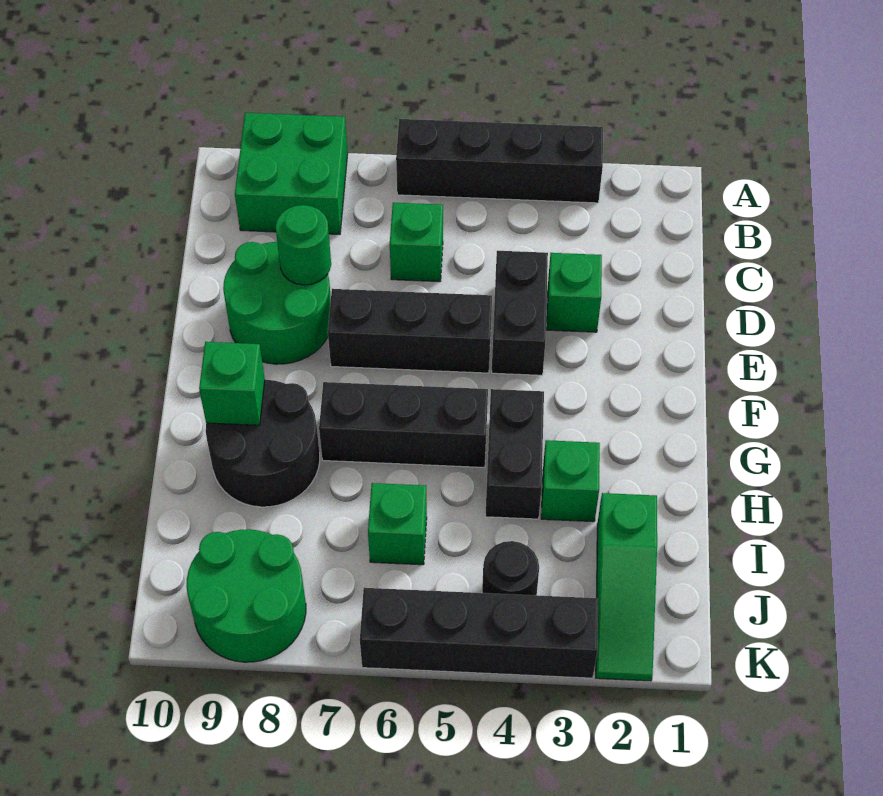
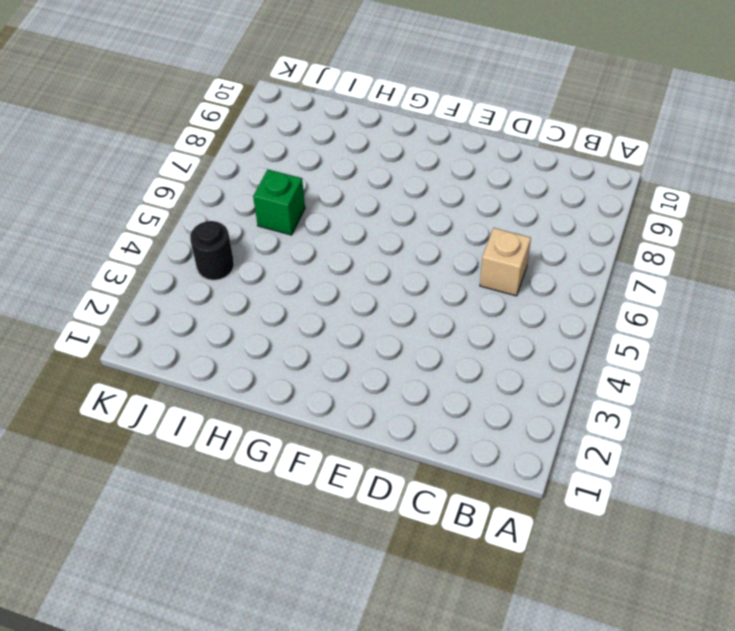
tan 1x1 brick [480,228,531,296] -> green 1x1 brick [390,203,443,282]
none -> black 1x4 brick [396,119,603,203]
none -> green 2x2 brick [235,113,348,234]
none -> green 1x1 brick [546,253,602,332]

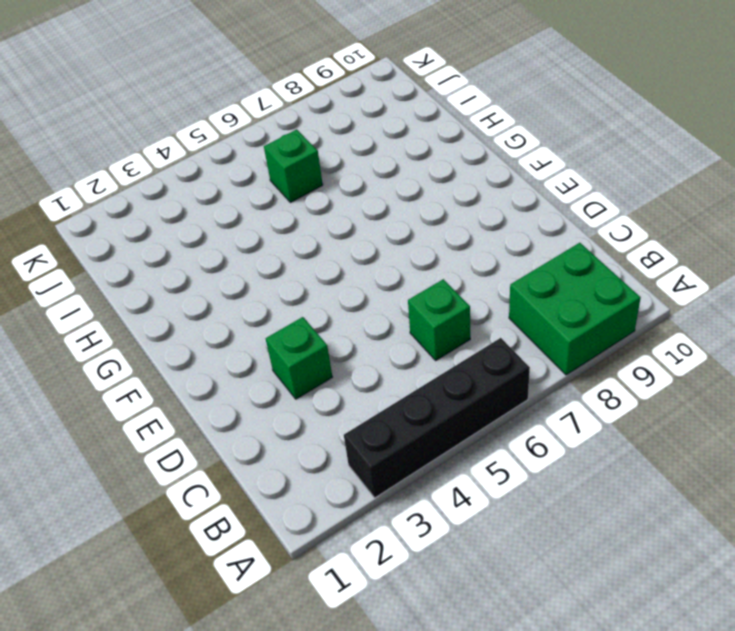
none -> black 1x2 brick [492,251,548,375]
none -> green 2x2 round brick [223,242,331,364]
none -> black 1x3 brick [328,289,492,373]

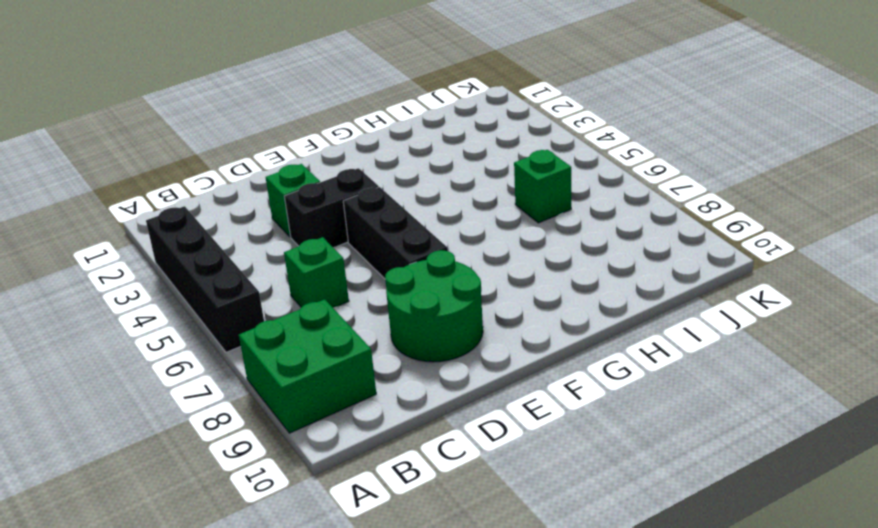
none -> black 1x2 brick [485,389,544,519]
none -> black 1x3 brick [319,382,488,468]
none -> black 2x2 round brick [206,380,320,507]

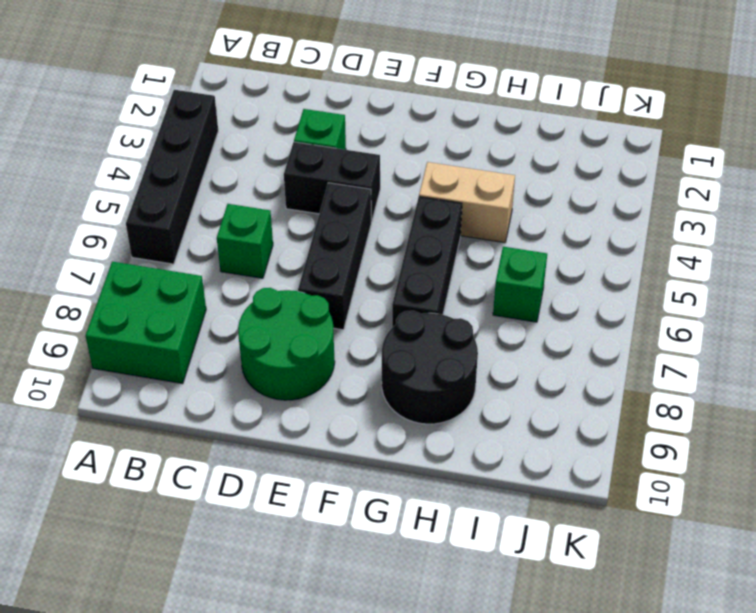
tan 1x2 brick [419,162,515,243] -> black 1x2 brick [485,389,544,519]
none -> green 1x1 brick [541,440,600,522]
none -> green 1x3 slope [596,493,657,681]
none -> black 1x1 round brick [482,541,539,595]

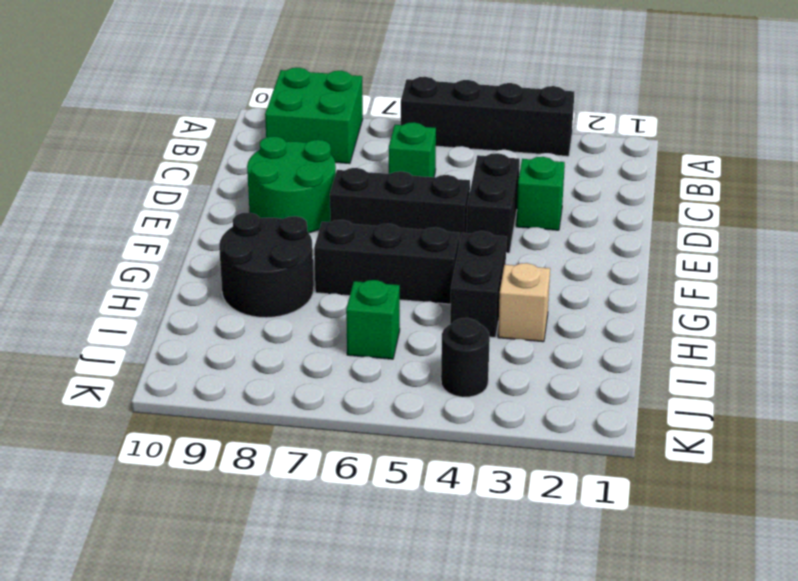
tan 1x1 brick [498,263,550,342] -> green 1x1 brick [541,440,600,522]
none -> green 1x3 slope [596,493,657,681]
none -> green 2x2 round brick [187,529,306,662]
none -> black 1x4 brick [360,588,598,678]

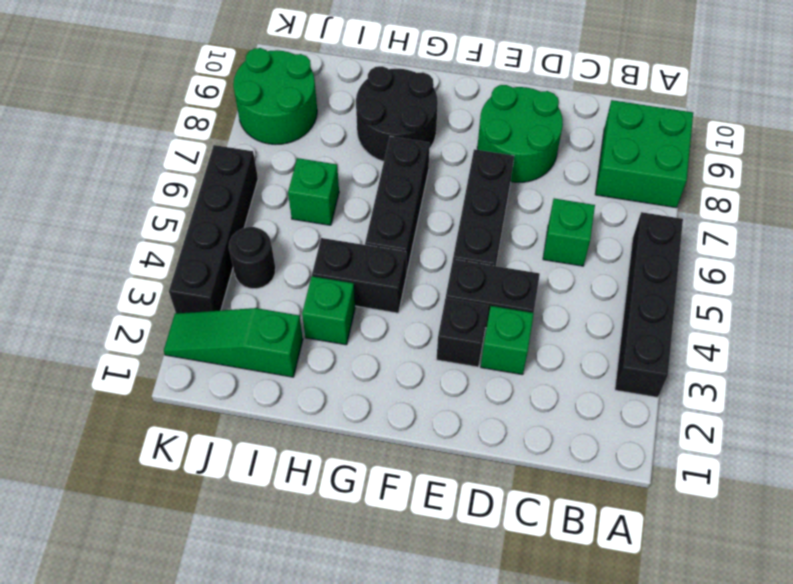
black 1x1 brick [436,298,488,367] -> none
none -> green 1x1 round brick [276,205,331,285]
none -> green 1x1 brick [199,342,265,425]

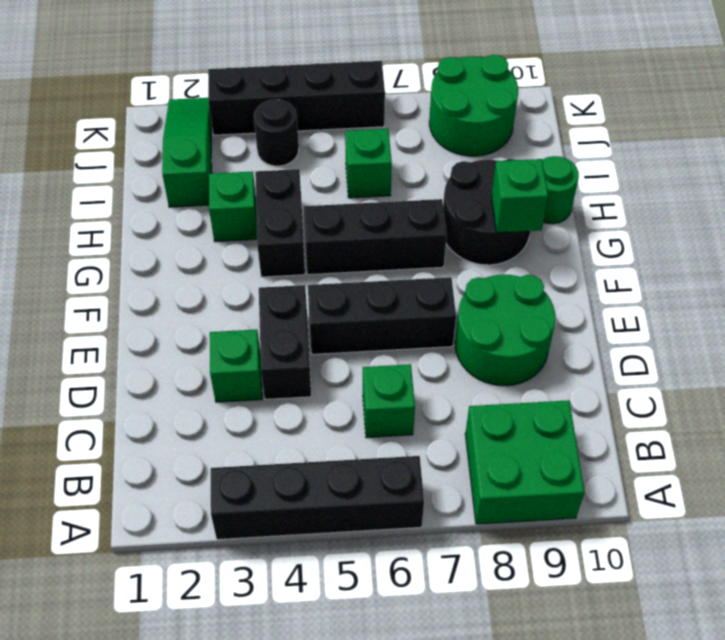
green 1x1 round brick [542,156,579,224] -> green 1x1 round brick moved to [276,205,331,285]

